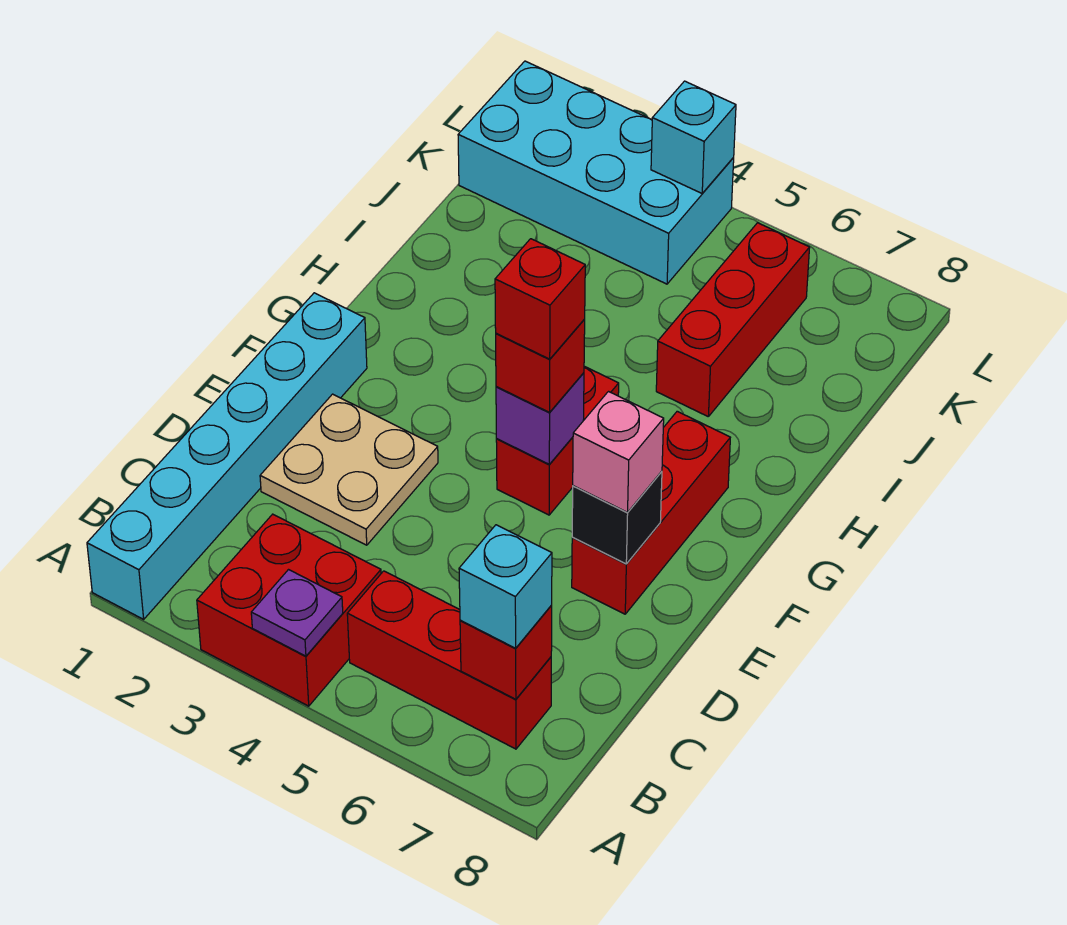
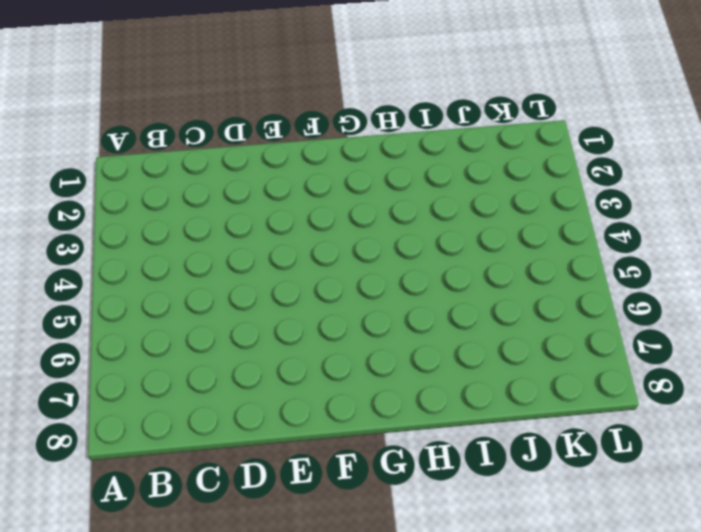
none -> cyan 1x6 brick [87,293,367,619]
none -> red 2x2 brick [197,514,381,706]
none -> red 1x3 brick [347,571,551,749]

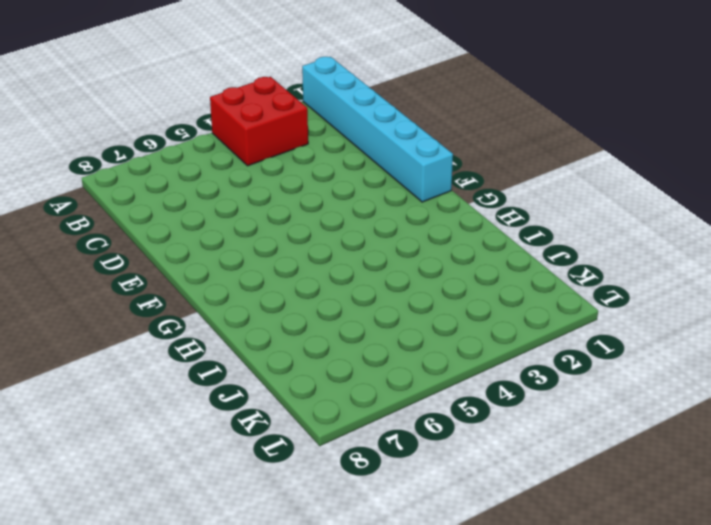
none -> red 1x3 brick [347,571,551,749]
none -> tan 2x2 plate [260,394,438,545]
none -> red 1x3 brick [572,411,730,614]

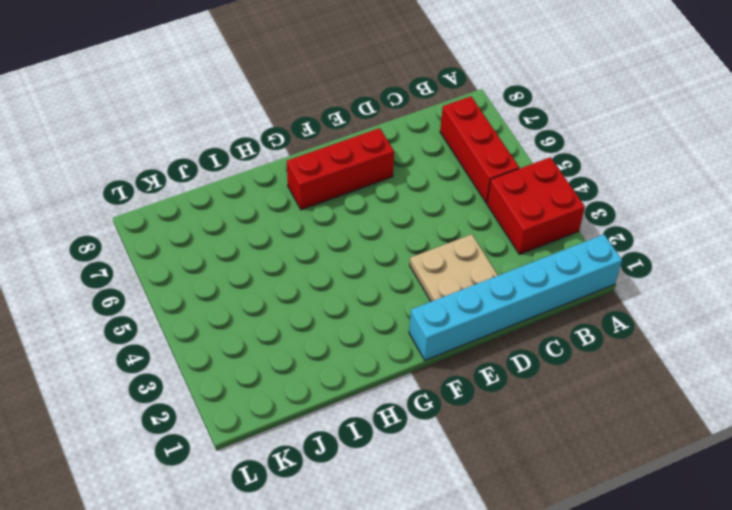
none -> red 1x2 brick [496,366,619,515]
none -> red 1x3 brick [656,223,810,416]
none -> cyan 2x4 brick [458,61,734,284]

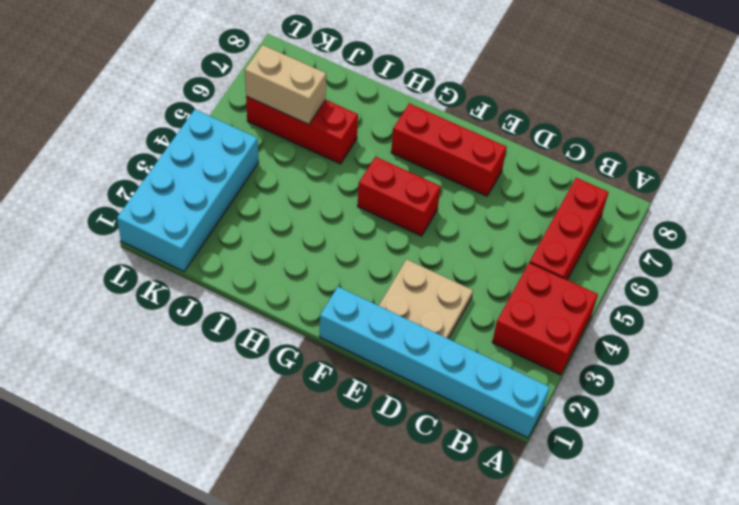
tan 1x2 brick [245,45,326,124] -> none
none -> purple 1x1 plate [251,570,343,656]
none -> red 1x1 brick [460,606,552,699]
none -> black 1x1 brick [572,471,662,564]

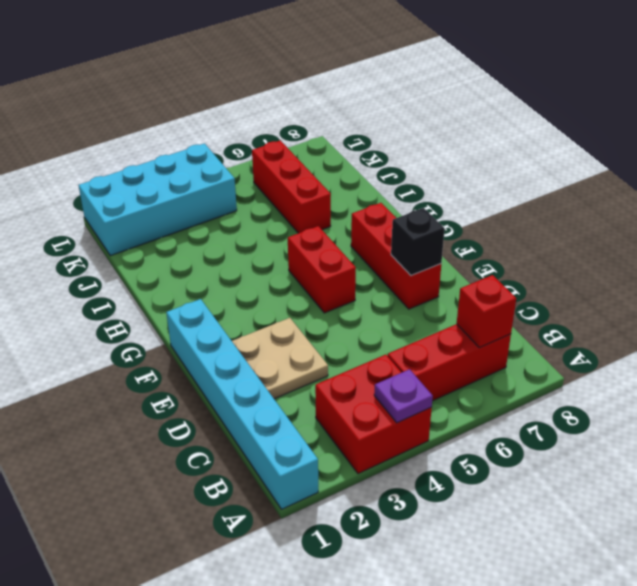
none -> purple 1x1 brick [496,373,584,464]
none -> cyan 1x1 brick [651,81,736,193]
none -> cyan 1x1 brick [459,525,552,648]

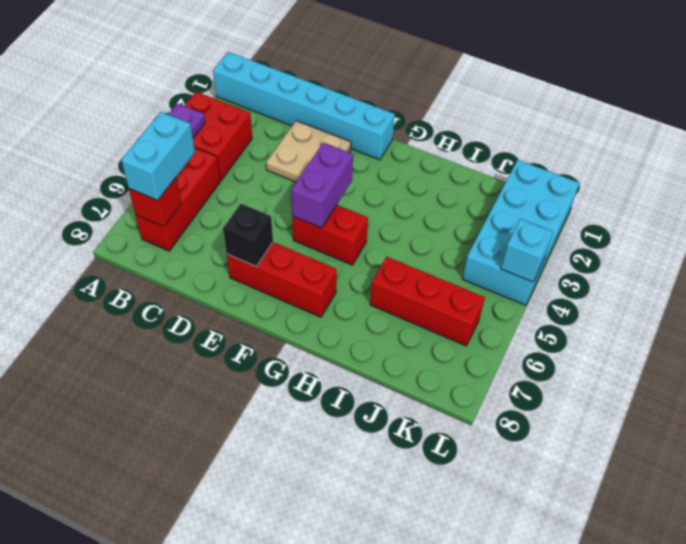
cyan 1x2 brick [121,112,195,201] -> cyan 1x1 brick [459,525,552,648]
purple 1x2 brick [291,142,353,228] -> purple 1x1 brick [496,373,584,464]
none -> pink 1x1 brick [573,392,664,512]
none -> red 1x1 brick [496,320,585,412]
none -> red 1x1 brick [495,239,585,359]

